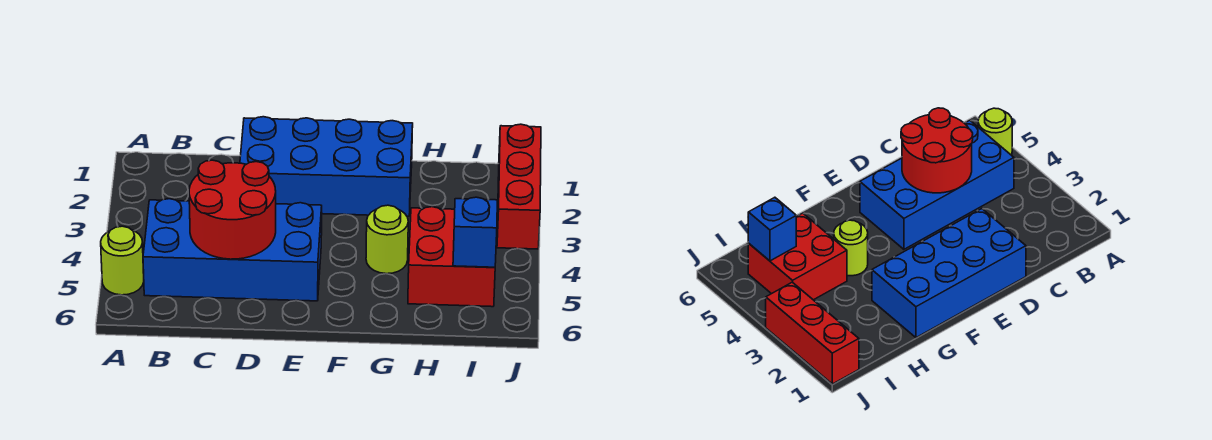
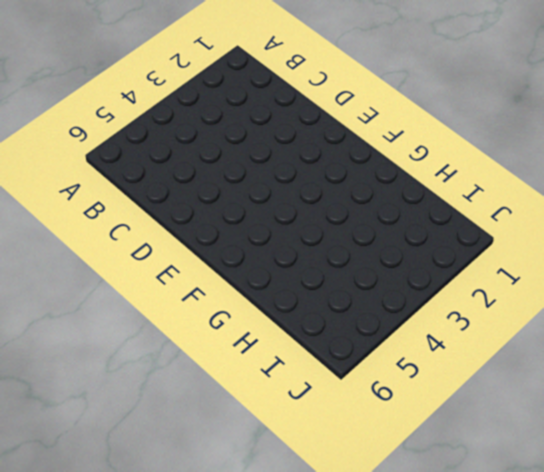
none -> lime 1x1 round brick [101,226,144,295]
none -> blue 2x4 brick [143,199,322,301]

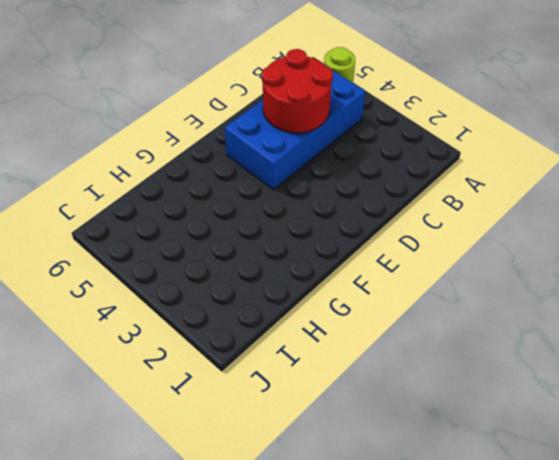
none -> blue 2x4 brick [240,117,413,216]
none -> lime 1x1 round brick [366,205,408,274]

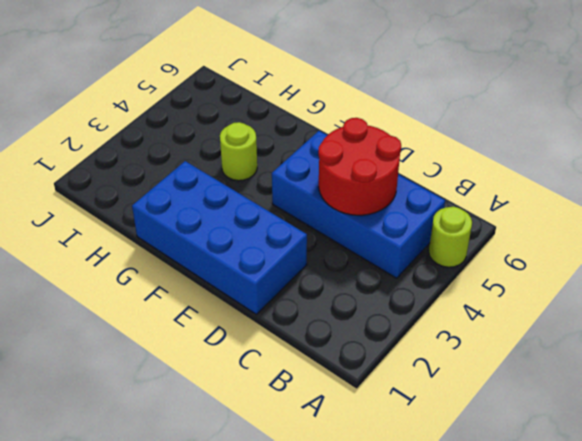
none -> red 2x2 brick [408,207,495,307]
none -> red 1x3 brick [497,124,541,249]

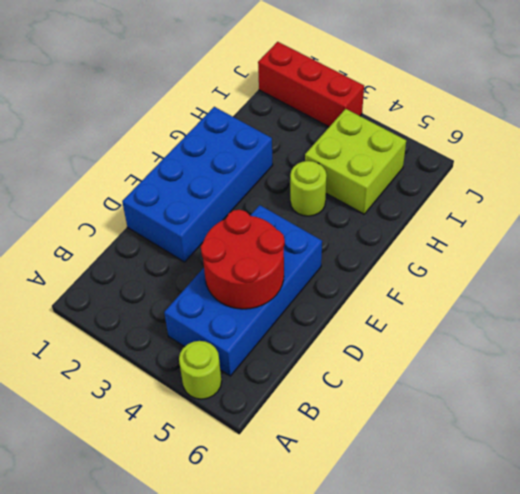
lime 2x2 brick [305,109,406,214] -> red 2x2 brick [408,207,495,307]
none -> blue 1x1 brick [453,197,497,267]

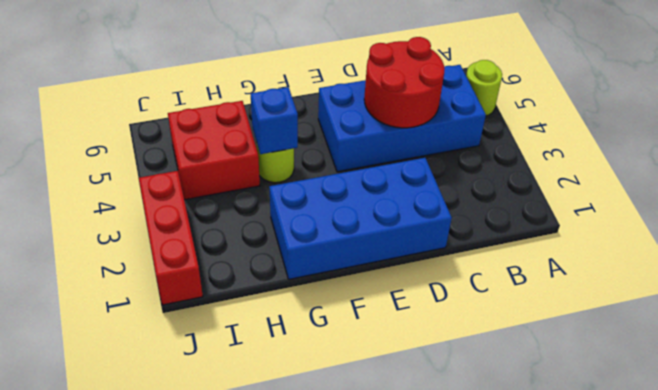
blue 1x1 brick [251,87,298,154] -> blue 1x1 brick moved to [453,197,497,267]

